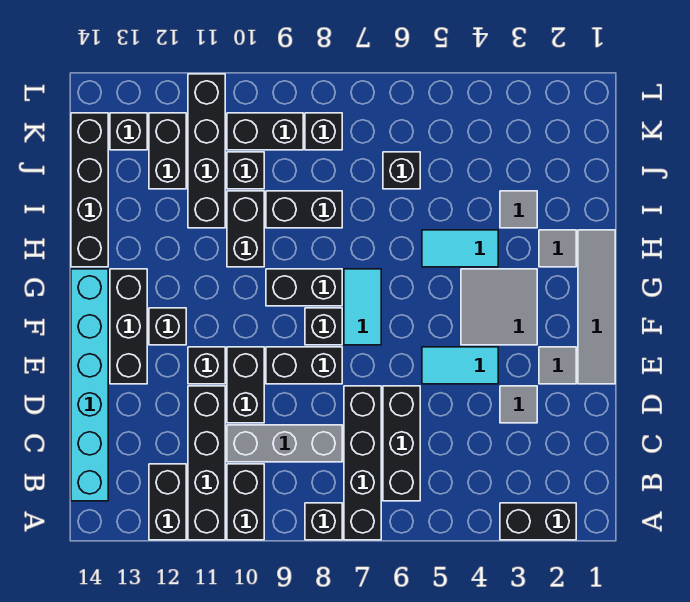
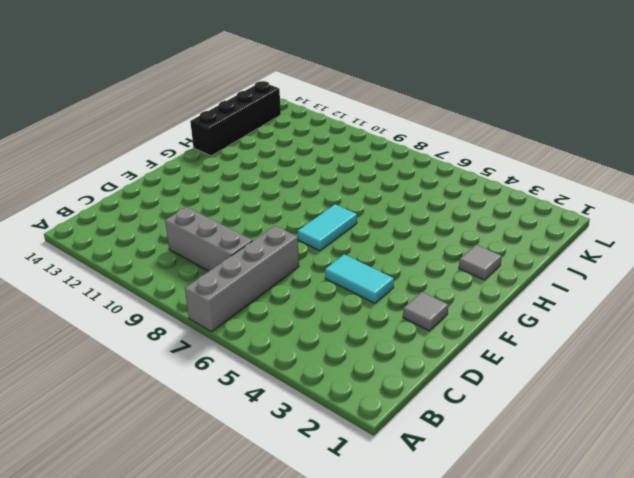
grey 1x4 brick [185,226,299,332] -> black 1x4 brick [344,386,381,540]
none -> black 1x2 brick [500,503,576,540]
none -> black 1x1 brick [305,503,342,540]
none -> black 1x2 brick [227,464,264,540]
none -> black 1x4 brick [188,386,225,540]

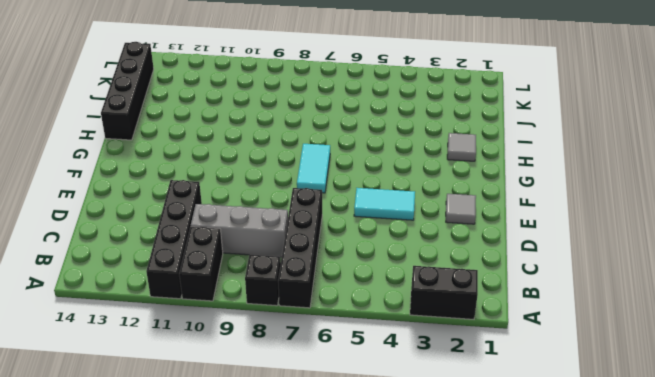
none -> black 1x2 brick [149,464,186,540]
none -> black 1x3 brick [383,386,420,501]
none -> cyan 1x6 brick [71,269,108,501]
none -> grey 1x1 tile [500,386,537,423]

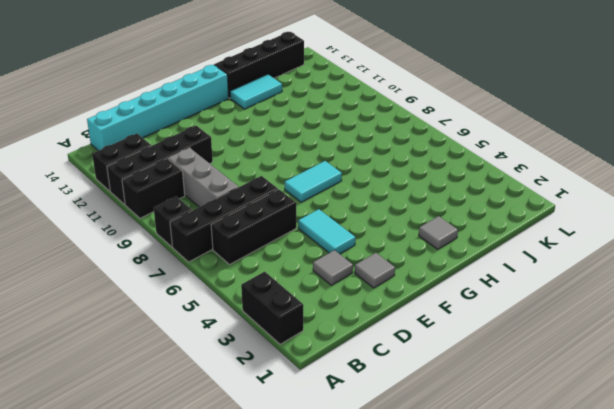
cyan 1x2 tile [230,74,282,109] -> cyan 1x2 tile turned to [422,230,498,267]
none -> black 1x2 brick [227,347,264,423]
none -> grey 1x4 tile [578,230,615,384]
none -> black 1x2 brick [266,347,342,384]
none -> black 1x1 brick [188,347,225,384]

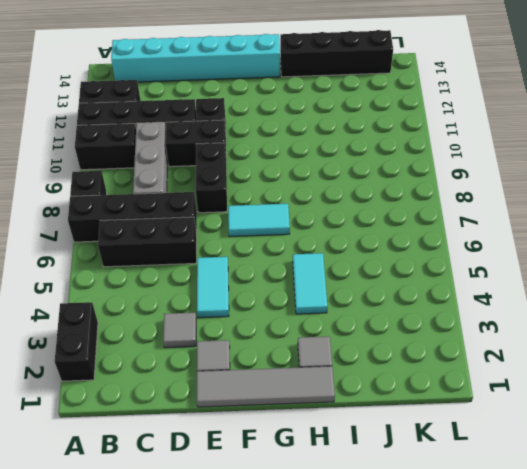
none -> black 1x3 brick [110,269,147,384]
none -> grey 2x2 tile [461,269,537,345]
none -> black 1x1 brick [305,308,342,345]
none -> black 1x1 brick [149,308,186,345]

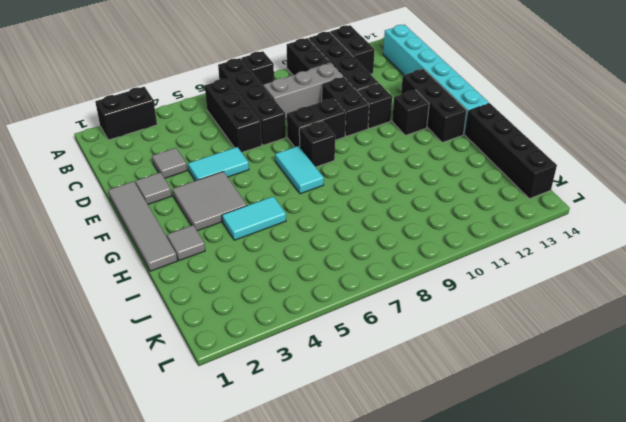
none -> black 1x2 brick [266,269,342,306]
none -> black 1x2 brick [227,191,264,267]
none -> grey 1x1 tile [500,191,537,228]
none -> black 1x2 brick [266,191,342,228]

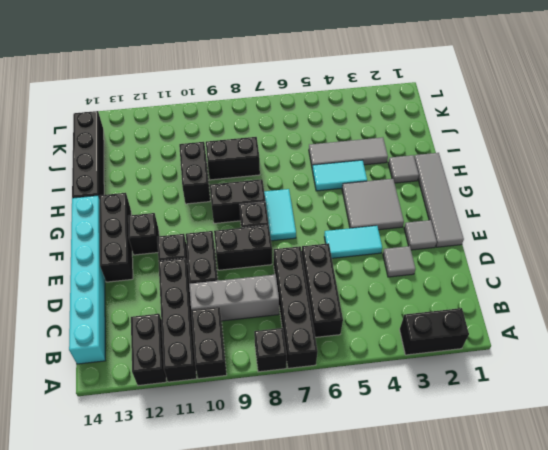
grey 1x3 tile [309,137,388,169] -> grey 1x1 tile [500,191,537,228]
none -> black 1x4 brick [188,74,225,228]
none -> black 1x1 brick [383,152,420,189]
none -> black 1x1 brick [227,152,264,189]
none -> black 1x2 brick [149,113,186,189]

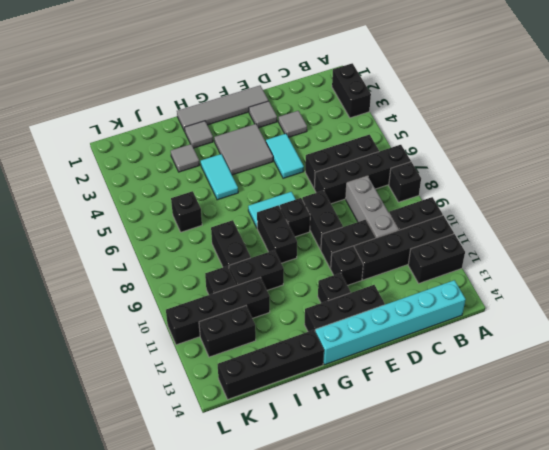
none -> black 1x1 brick [305,113,342,150]
none -> black 1x2 brick [227,113,303,150]
none -> black 1x1 brick [110,113,147,150]

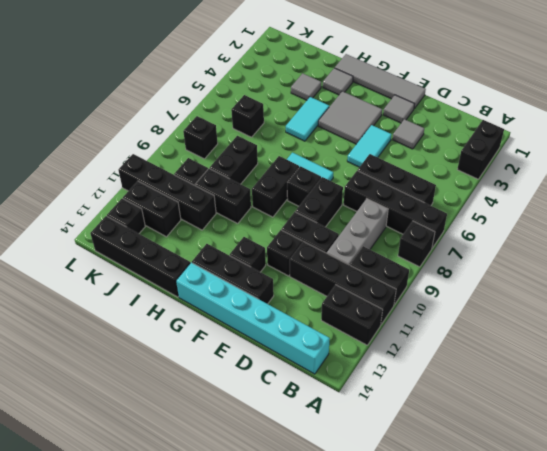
none -> black 1x2 brick [227,113,303,150]

